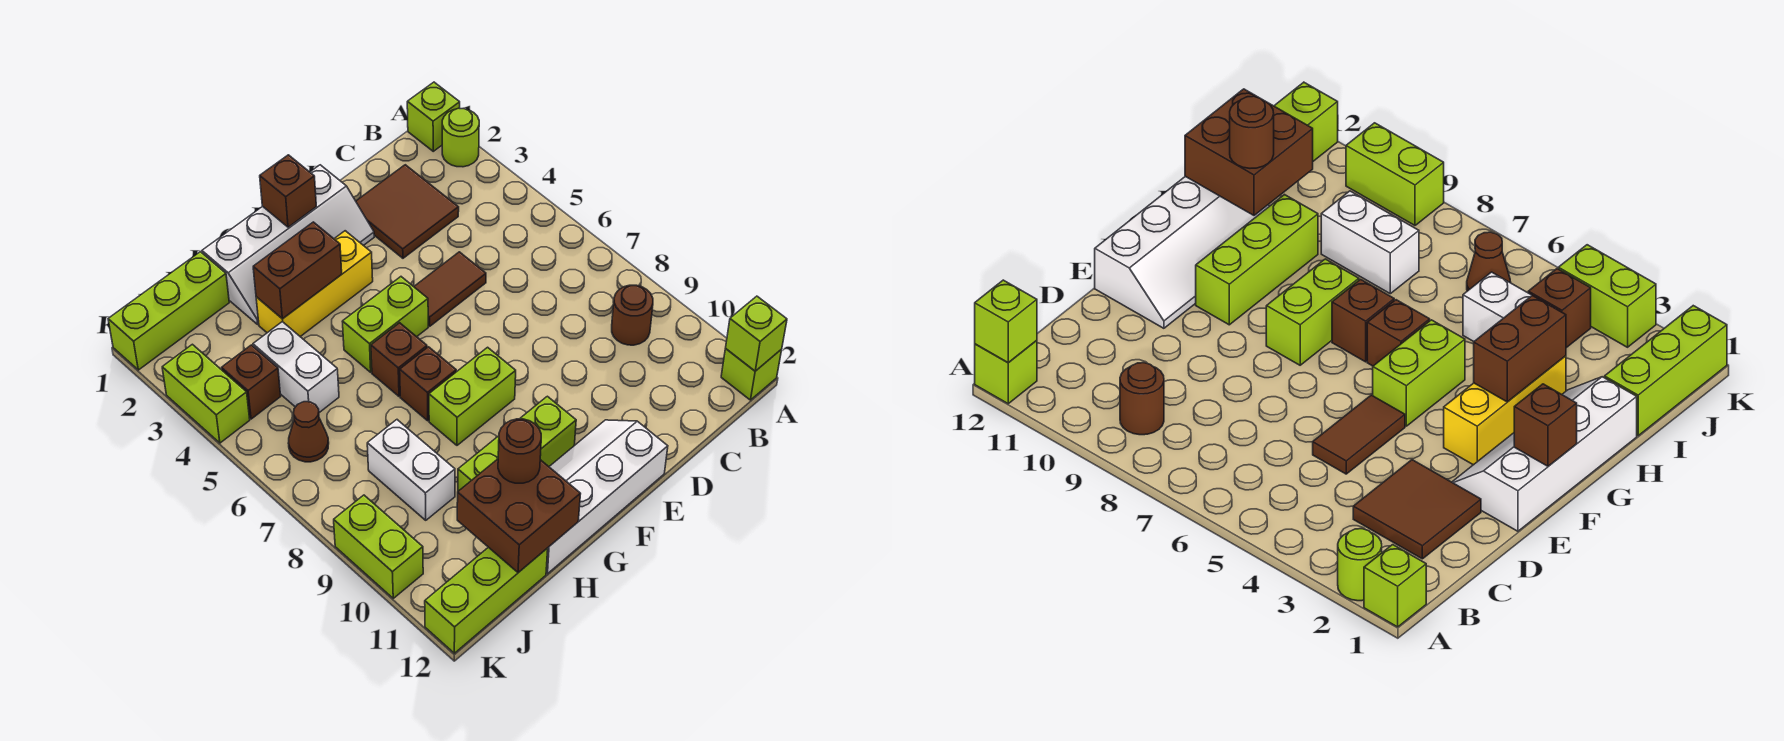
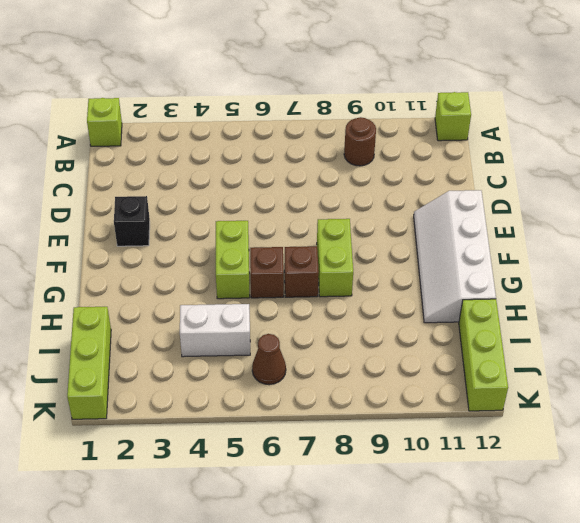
black 1x1 brick [114,196,150,246] -> white 2x4 slope [202,165,374,324]
none -> lime 1x1 round brick [442,108,479,167]
none -> brown 2x2 tile [356,165,459,258]
none -> brown 1x2 tile [414,252,486,326]

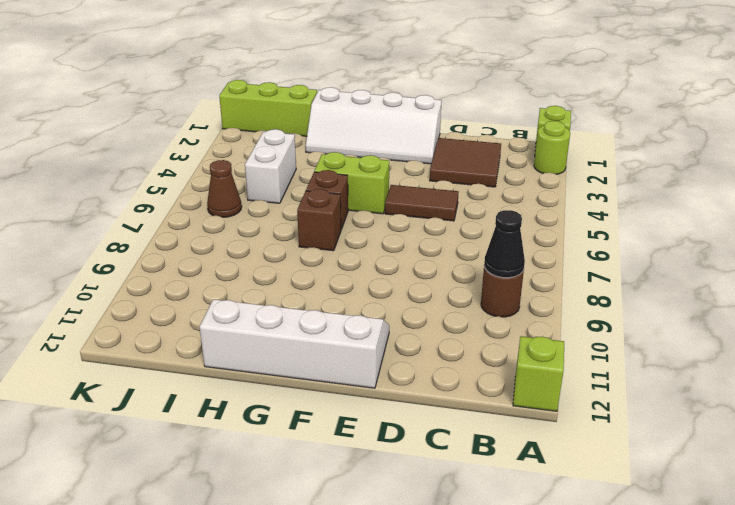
black 1x1 cone [484,210,525,278] -> none
none -> yellow 1x3 brick [256,231,373,337]
none -> lime 1x2 brick [429,347,516,445]
none -> lime 1x3 brick [458,396,576,491]

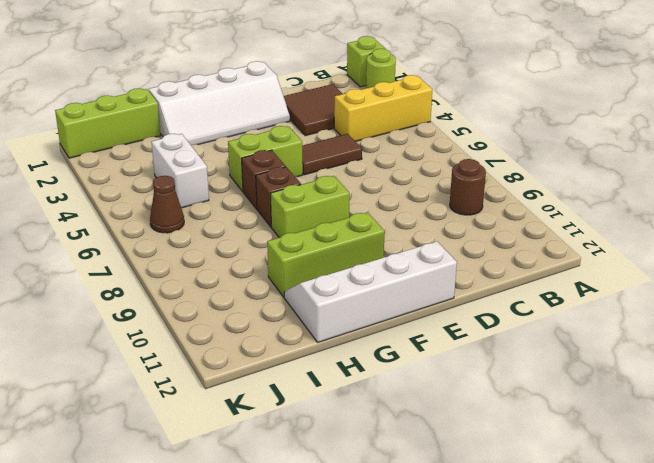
yellow 1x3 brick [334,75,432,141] -> yellow 1x3 brick moved to [256,231,373,337]
none -> lime 1x1 brick [721,349,782,400]
none -> white 1x2 brick [367,420,455,520]
none -> lime 1x3 brick [425,547,548,653]

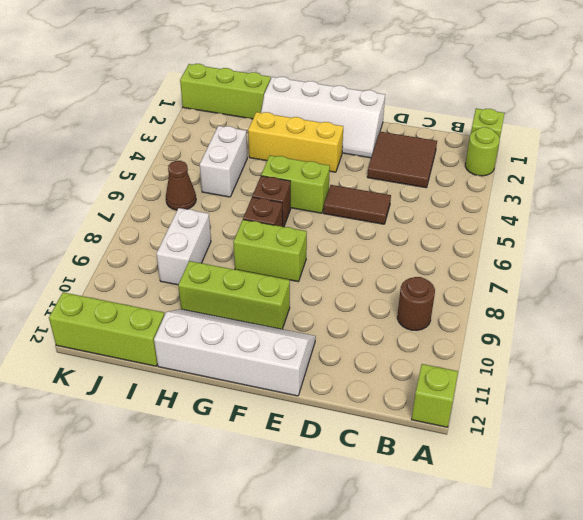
none -> brown 1x1 brick [222,345,281,419]
none -> lime 1x2 brick [162,344,250,443]
none -> lime 1x2 brick [334,495,423,598]

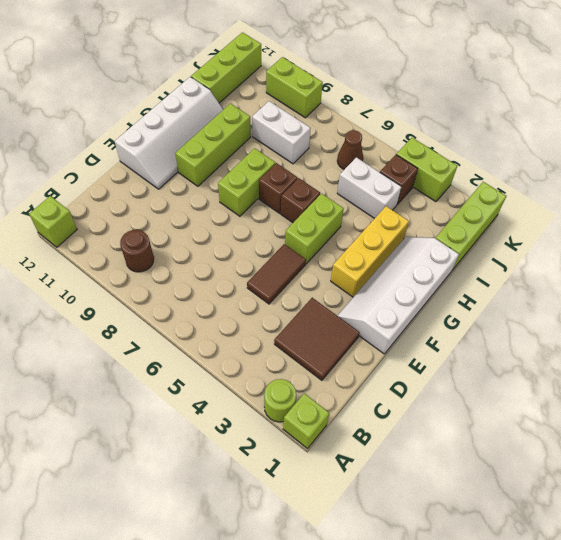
none -> lime 1x1 brick [726,296,787,371]
none -> brown 1x1 brick [260,155,316,227]
none -> brown 1x2 brick [253,222,342,319]

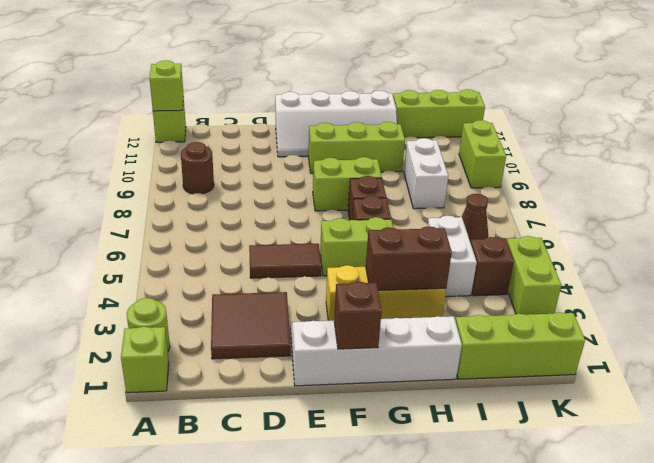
none -> brown 2x2 brick [457,459,580,573]
none -> brown 1x1 round brick [498,419,541,483]

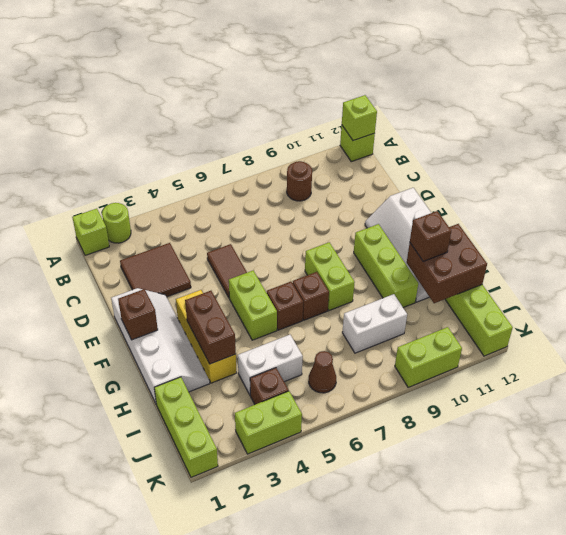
brown 1x1 brick [410,211,451,261] -> brown 1x1 round brick [498,419,541,483]

